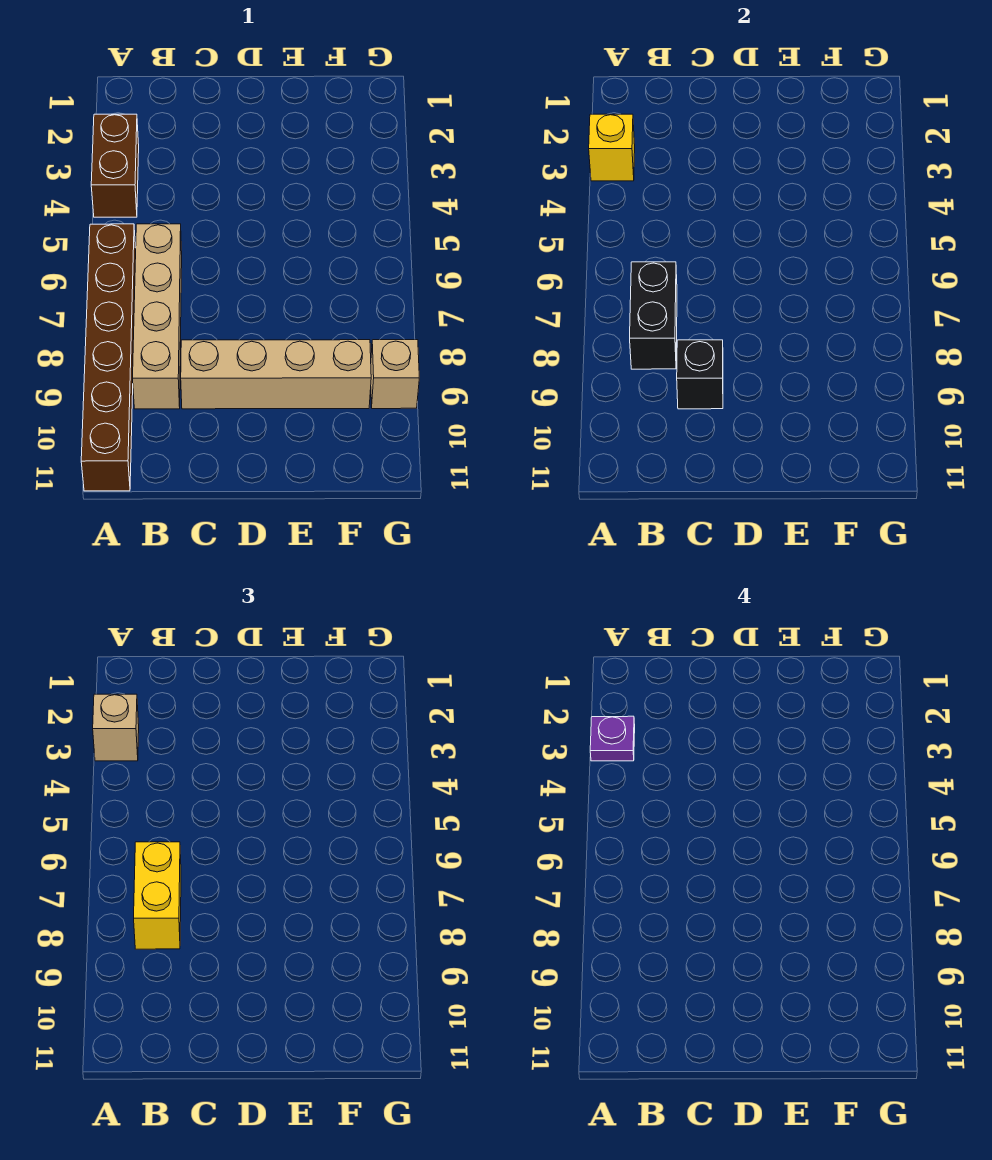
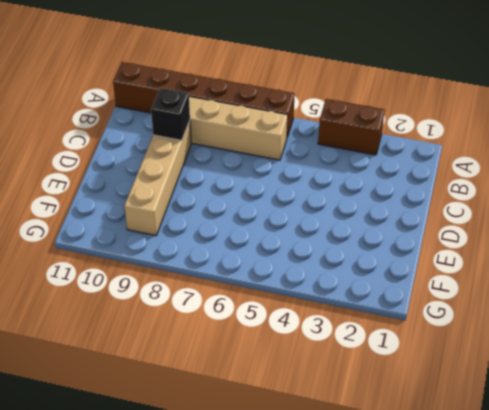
none -> tan 1x1 brick [371,340,419,409]
none -> yellow 1x1 brick [589,114,635,181]

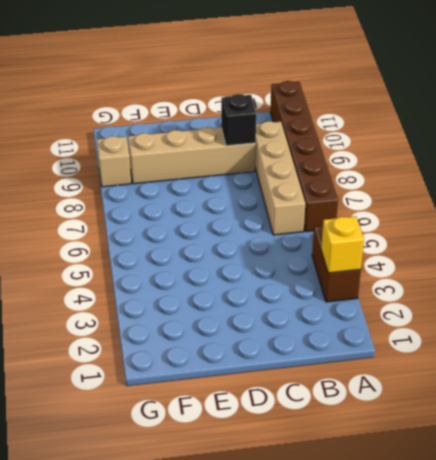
none -> black 1x2 brick [630,262,677,369]
none -> tan 1x1 brick [93,694,139,761]

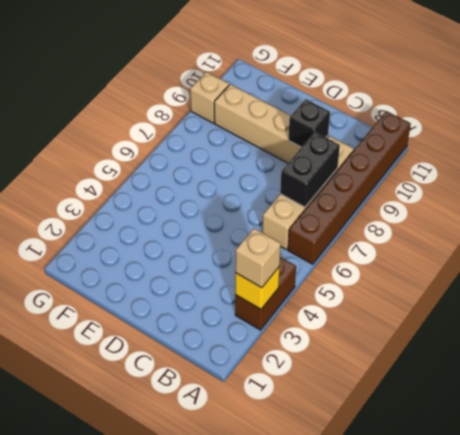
none -> yellow 1x2 brick [134,842,181,949]
none -> purple 1x1 plate [590,716,635,761]

